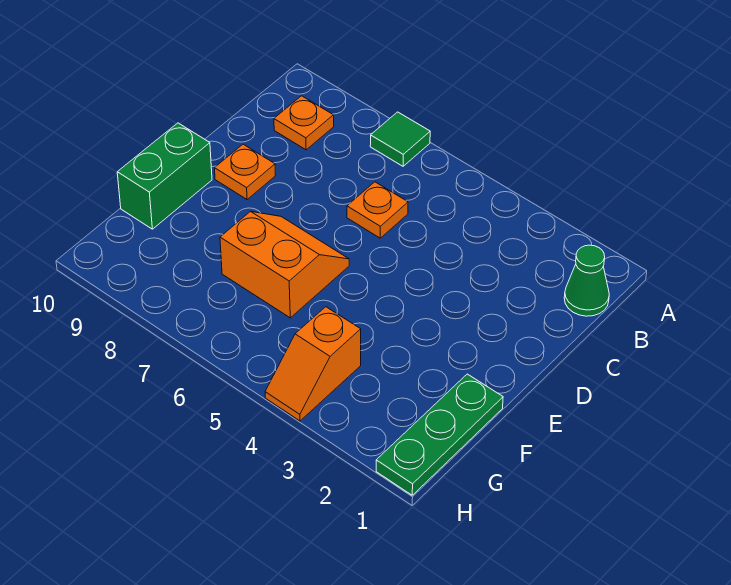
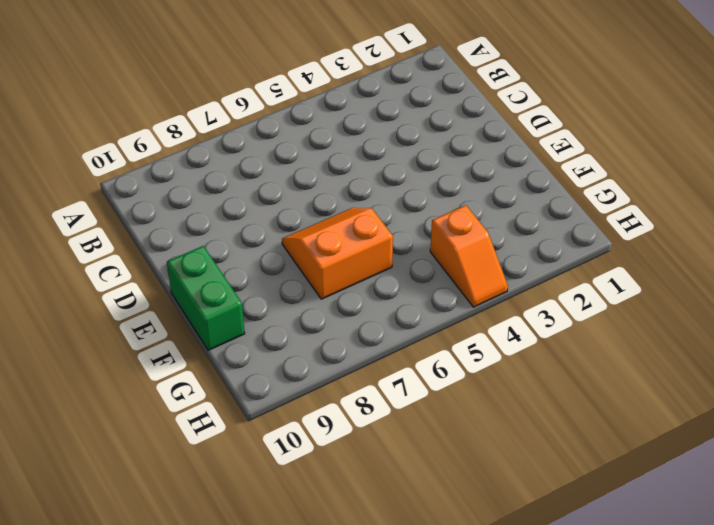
none -> green 1x1 tile [370,112,430,166]
none -> green 1x1 cone [564,245,609,316]

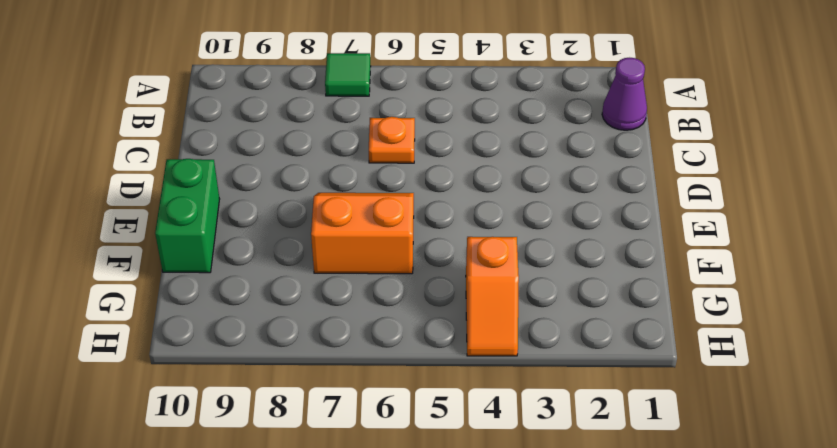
purple 1x1 cone [602,58,647,130] -> green 1x1 cone [564,245,609,316]
none -> orange 1x1 plate [274,96,334,150]
none -> orange 1x1 plate [215,144,276,199]

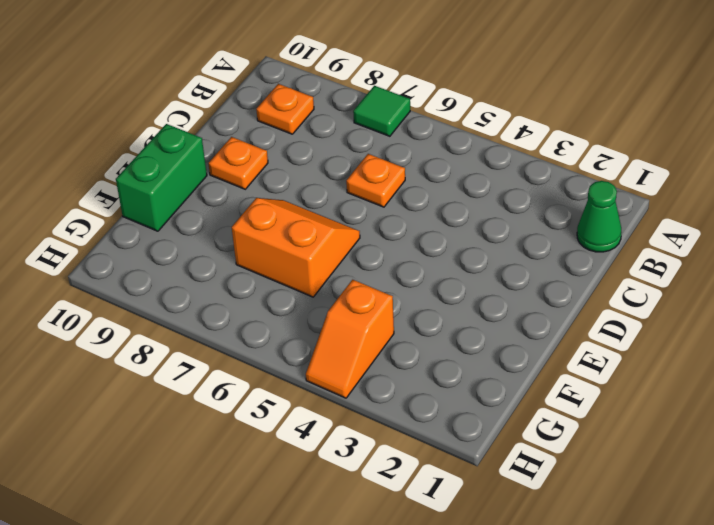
none -> green 1x3 plate [376,374,503,495]

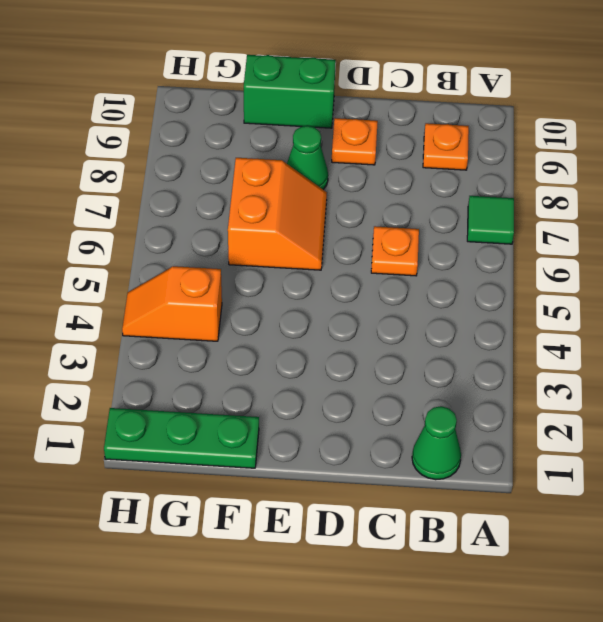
green 1x1 cone [287,126,328,190] -> none

